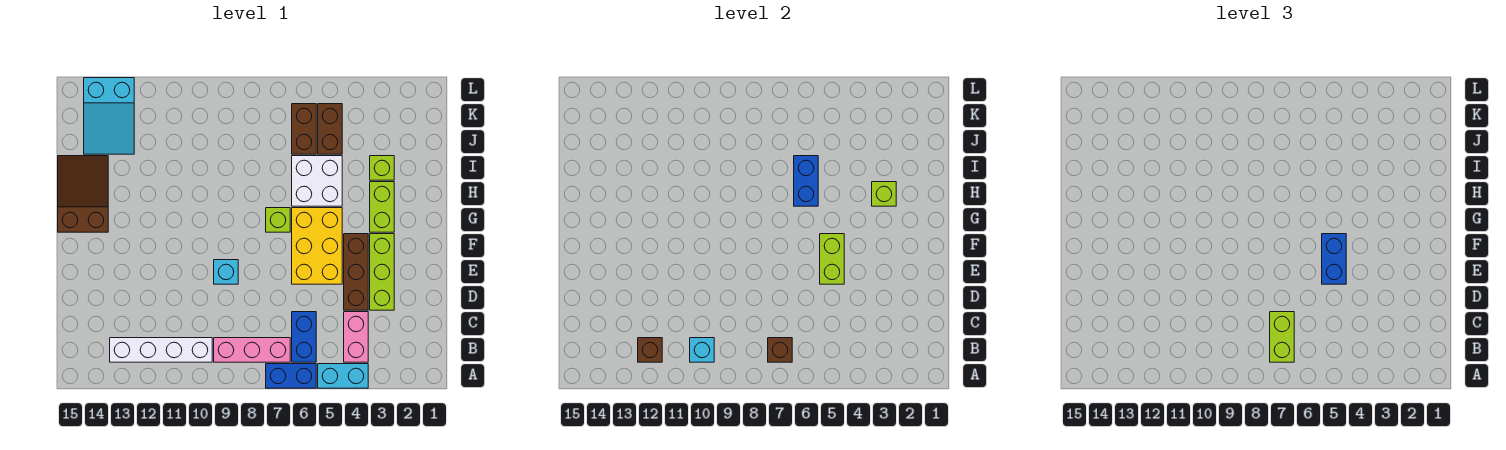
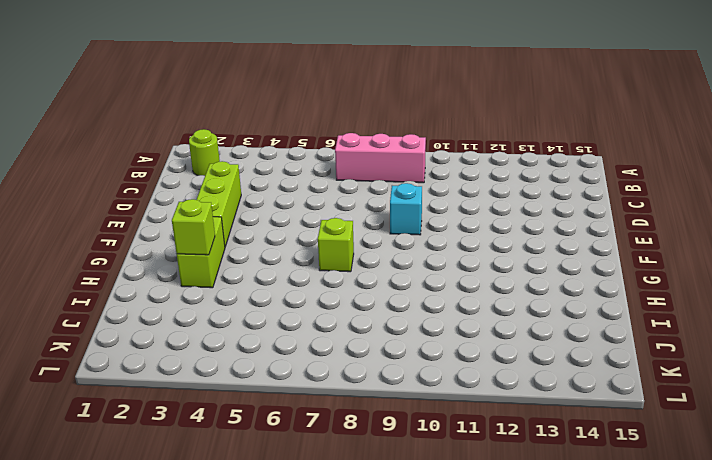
lime 1x1 round brick [189,129,220,176] -> none
none -> cyan 1x2 brick [318,364,368,388]
none -> blue 1x2 brick [266,364,316,388]
none -> pink 1x2 brick [344,312,368,362]

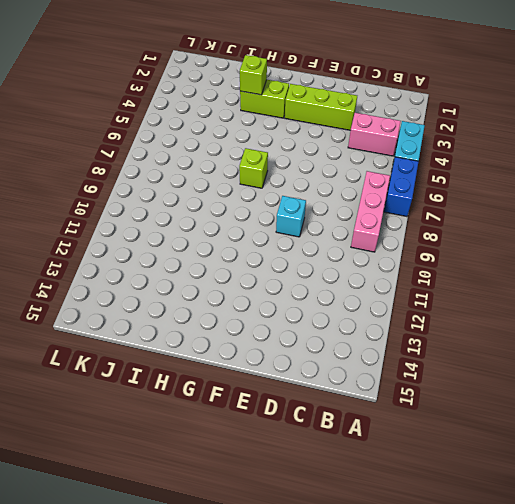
none -> blue 1x2 brick [292,312,316,362]
none -> white 1x4 brick [110,338,212,362]
none -> brown 1x3 brick [344,234,368,310]

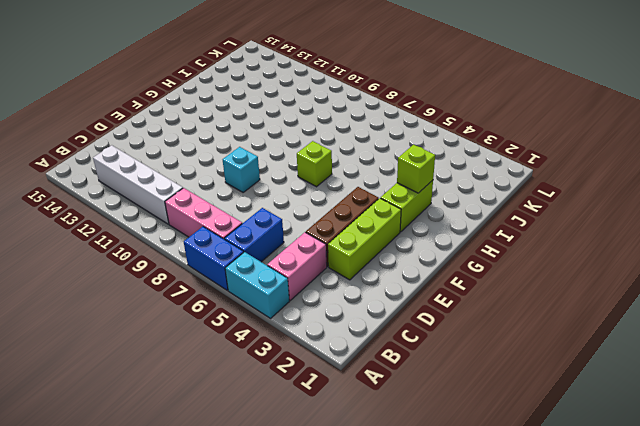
none -> yellow 2x3 brick [292,208,342,284]
none -> brown 2x3 slope [58,156,108,232]
none -> white 2x2 brick [292,156,342,206]

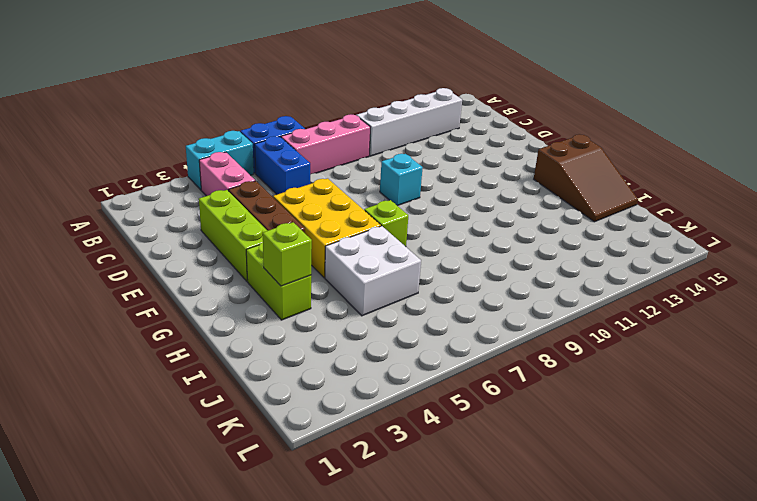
none -> lime 1x1 brick [370,156,394,180]
none -> brown 1x2 brick [318,104,342,154]
none -> brown 1x2 brick [292,104,316,154]

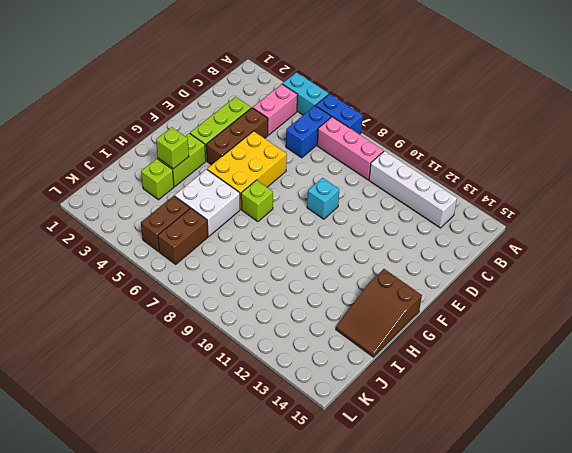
none -> cyan 2x3 slope [84,78,134,154]
none -> brown 1x1 brick [768,338,792,362]
none -> cyan 1x1 brick [690,338,714,362]

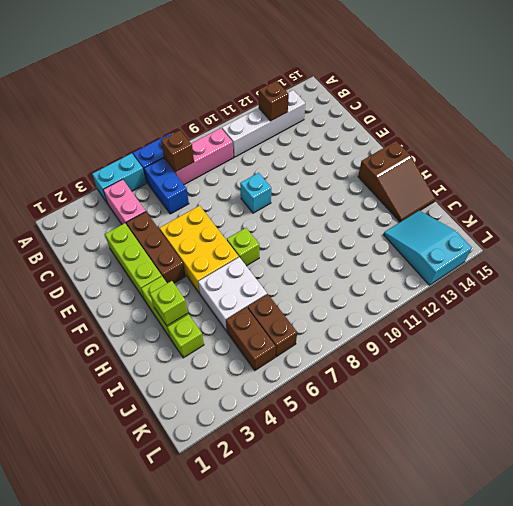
none -> cyan 1x1 brick [690,338,714,362]
none -> lime 1x2 brick [820,234,844,284]
none -> blue 1x2 brick [794,156,818,206]

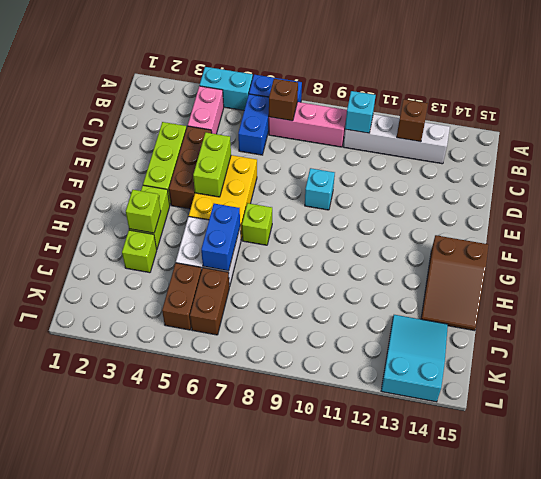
none -> lime 1x2 brick [1270,312,1294,362]
none -> blue 1x2 brick [1322,234,1346,284]

